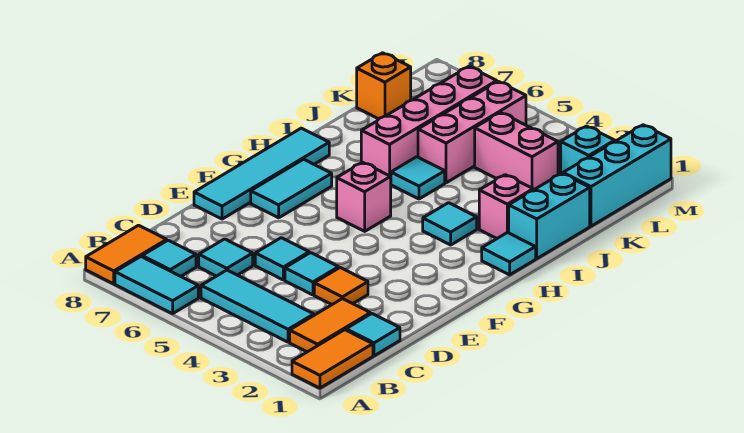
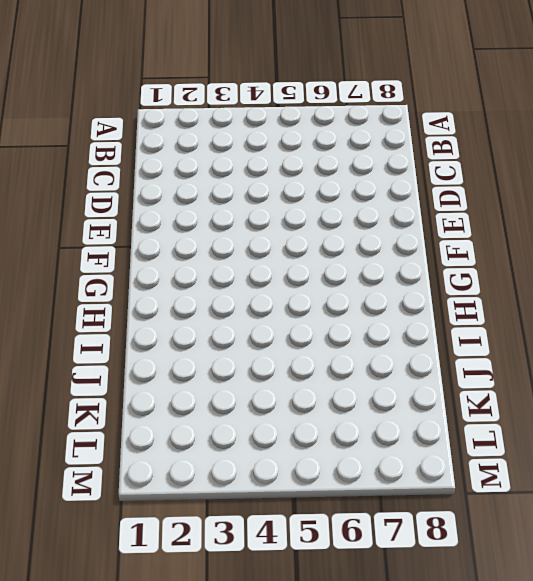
none -> orange 1x2 tile [292,330,373,388]
none -> cyan 1x2 tile [115,257,198,314]
none -> orange 1x2 tile [86,225,167,284]

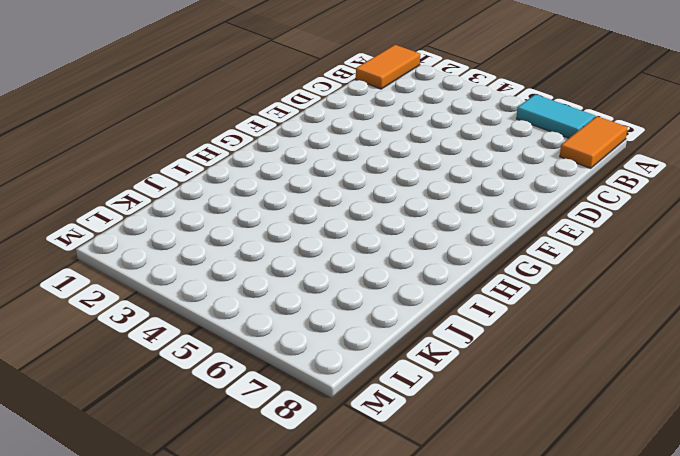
none -> orange 1x2 tile [290,299,370,352]
none -> cyan 1x3 tile [201,270,314,342]
none -> cyan 1x1 tile [142,240,196,276]

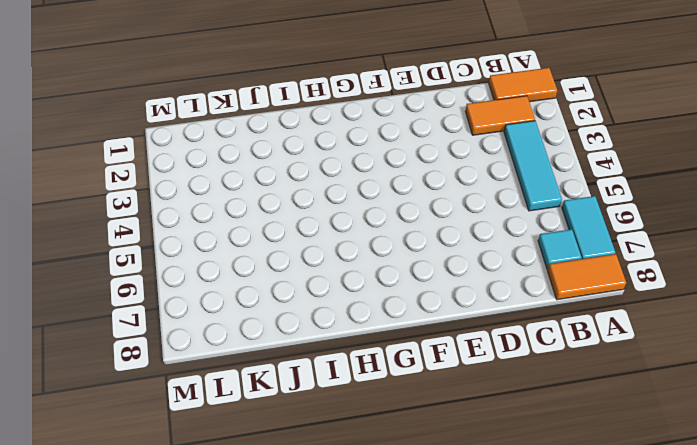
none -> cyan 1x1 tile [346,314,400,356]
none -> cyan 1x1 tile [199,239,253,276]
none -> orange 1x1 tile [314,268,368,304]

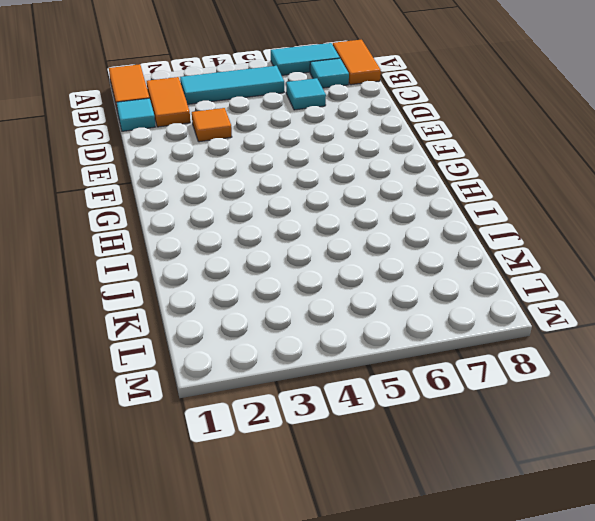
none -> cyan 1x1 tile [285,253,339,295]
none -> cyan 1x1 tile [255,238,309,280]
none -> cyan 1x4 tile [194,128,329,219]

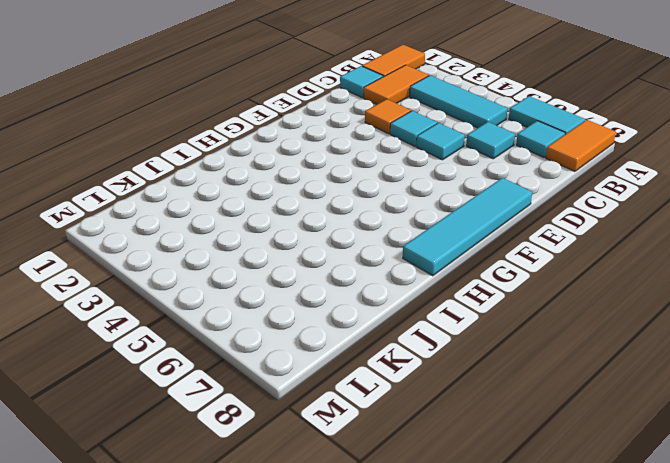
none -> cyan 1x2 tile [251,159,332,218]
none -> pink 1x1 brick [337,162,391,231]
none -> cyan 1x1 tile [482,232,536,275]

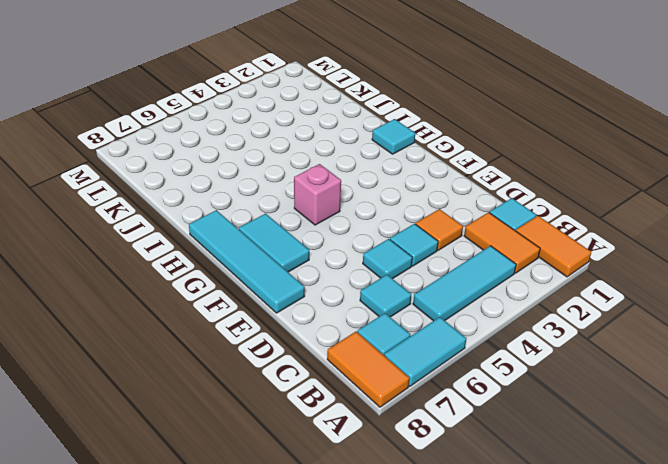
none -> cyan 1x1 tile [423,203,477,245]
none -> cyan 1x2 brick [509,173,590,258]
none -> pink 1x1 brick [479,175,533,238]

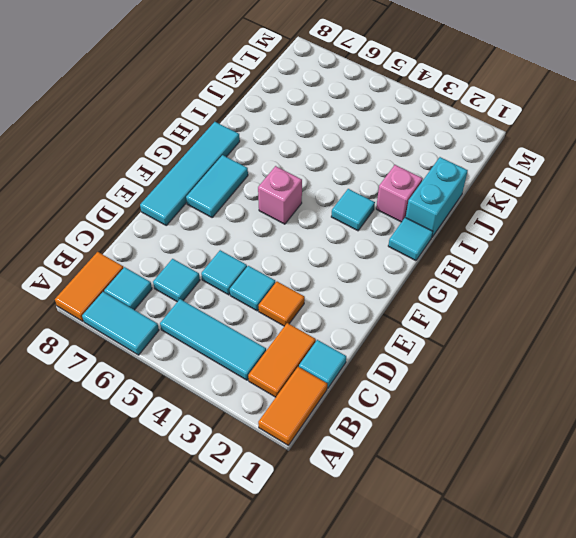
none -> cyan 1x1 tile [391,157,445,199]
none -> pink 1x4 brick [361,66,497,177]
none -> pink 1x3 brick [418,81,526,183]

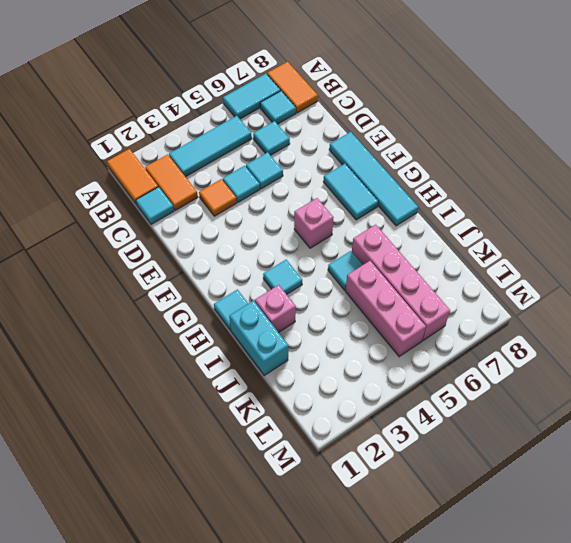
none -> cyan 1x3 brick [563,125,671,226]
none -> pink 1x2 brick [475,113,558,190]
none -> orange 1x1 brick [357,53,411,119]

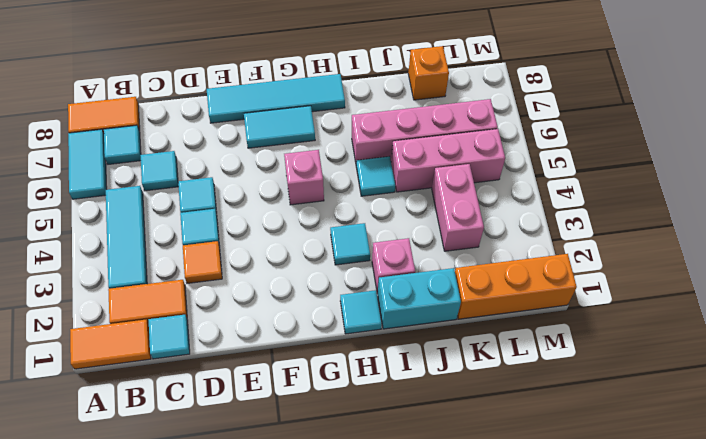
orange 1x3 brick [455,254,577,319] -> cyan 1x3 brick [563,125,671,226]
none -> cyan 1x1 brick [561,126,615,174]

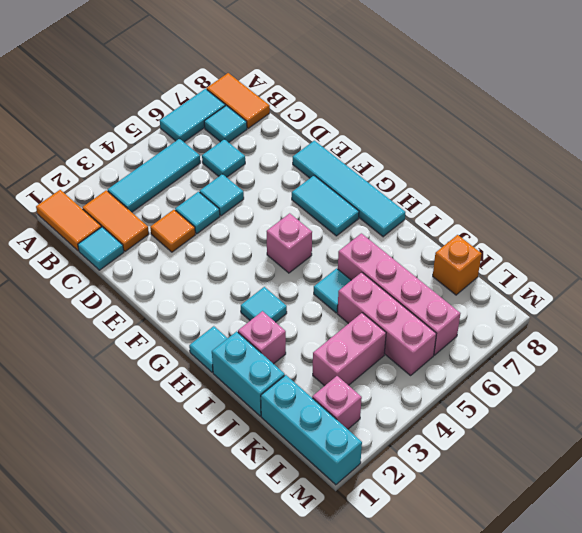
pink 1x1 brick [312,376,362,429] -> cyan 1x1 brick [561,126,615,174]

